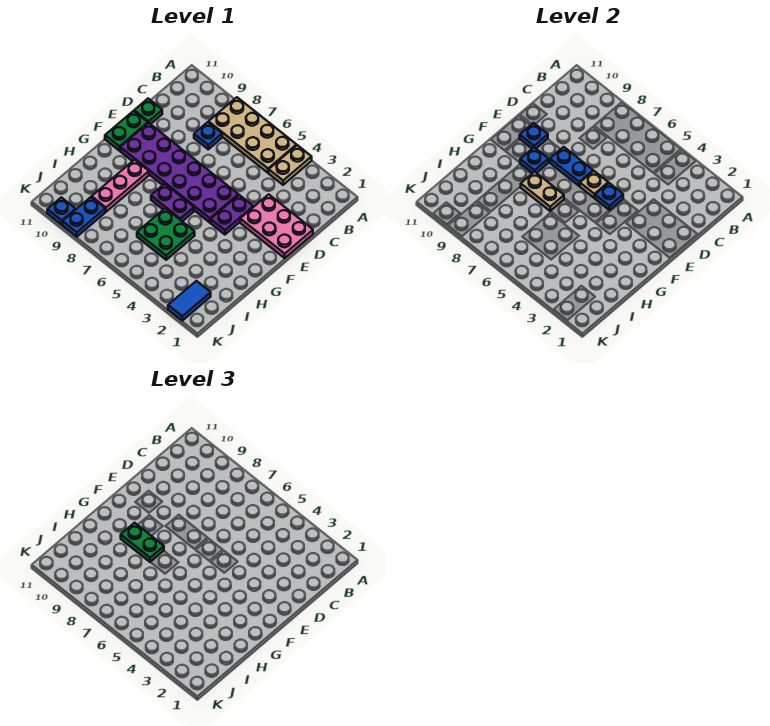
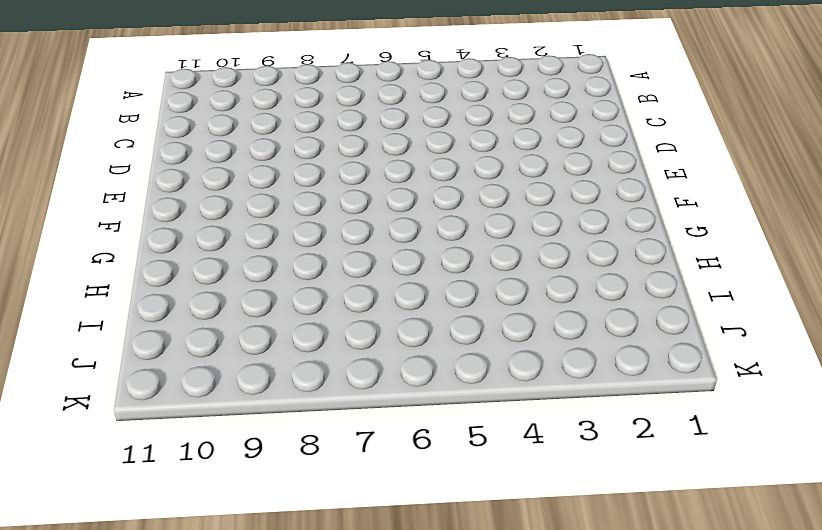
none -> tan 1x2 plate [269,145,312,185]
none -> tan 2x4 plate [209,97,297,173]
none -> blue 1x1 plate [194,122,222,149]

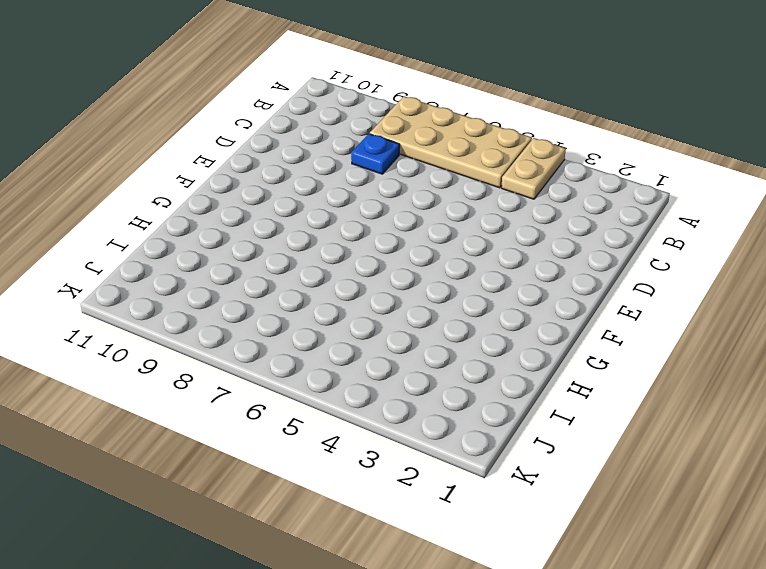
none -> pink 2x3 plate [240,194,313,258]
none -> green 1x1 plate [134,99,162,124]
none -> purple 1x2 plate [211,195,253,235]

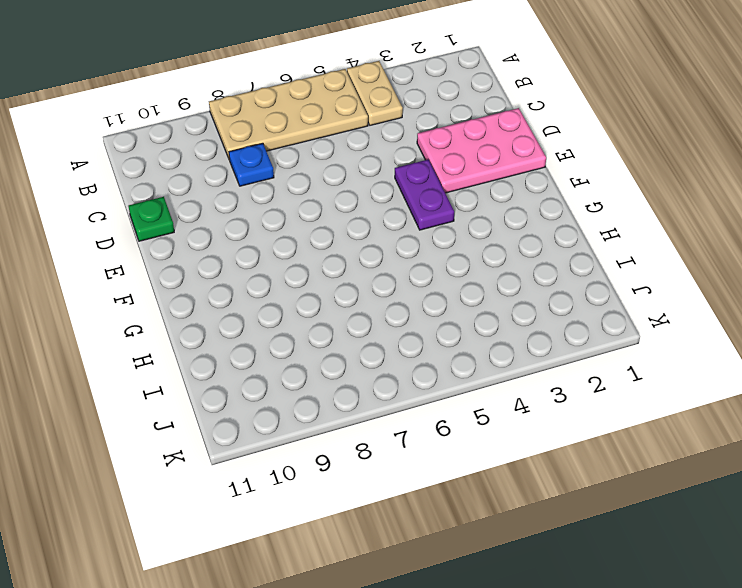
none -> purple 2x6 plate [120,123,238,223]
none -> green 1x2 plate [105,111,148,151]
none -> purple 1x2 plate [151,184,194,221]

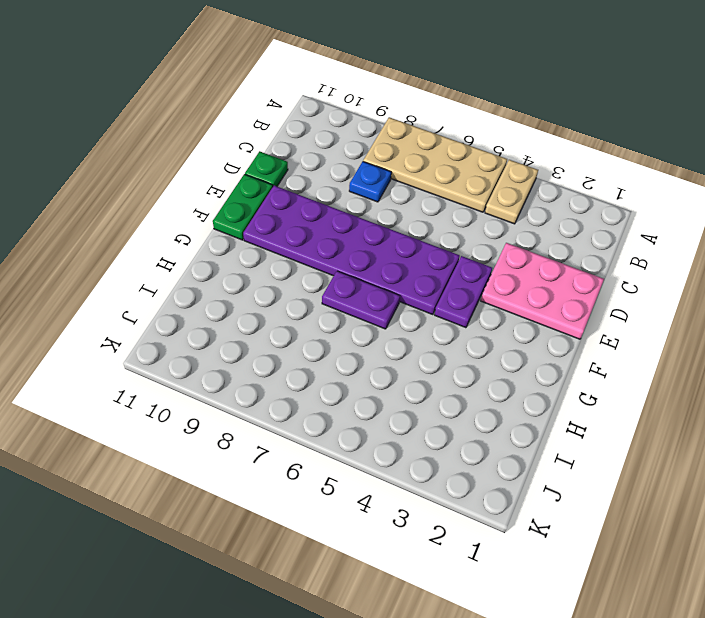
none -> pink 1x3 plate [92,160,149,212]
none -> green 2x2 plate [137,208,195,260]
none -> blue 1x2 tile [168,281,211,321]

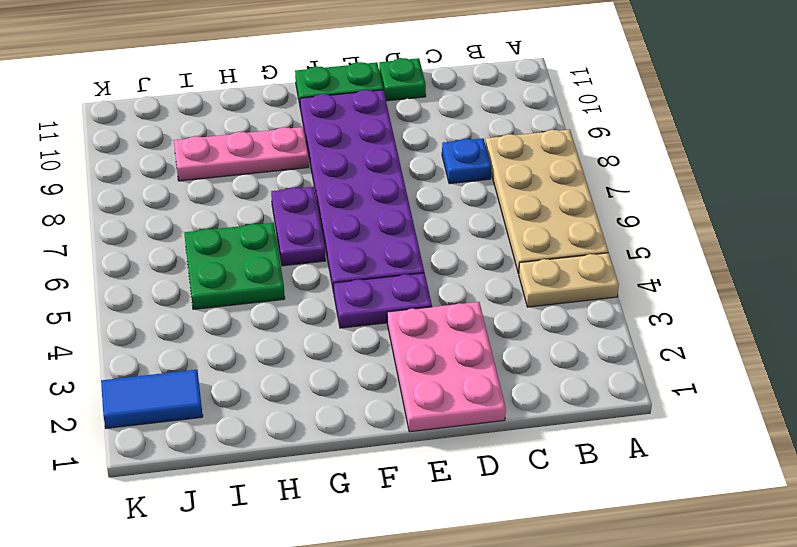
none -> blue 1x2 plate [63,197,105,237]
none -> blue 1x1 plate [47,197,76,225]
none -> blue 1x1 plate [595,183,623,210]

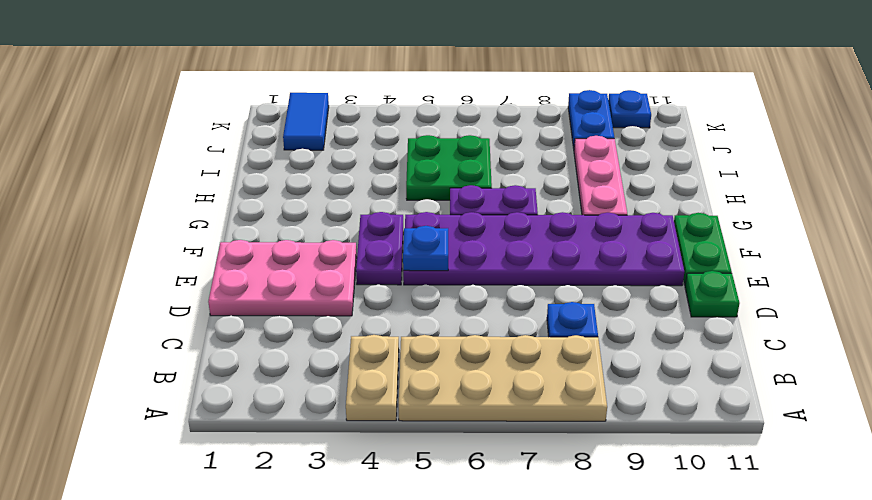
none -> tan 1x1 plate [580,171,608,198]
none -> blue 1x2 plate [550,147,593,186]
none -> blue 1x1 plate [520,123,548,148]

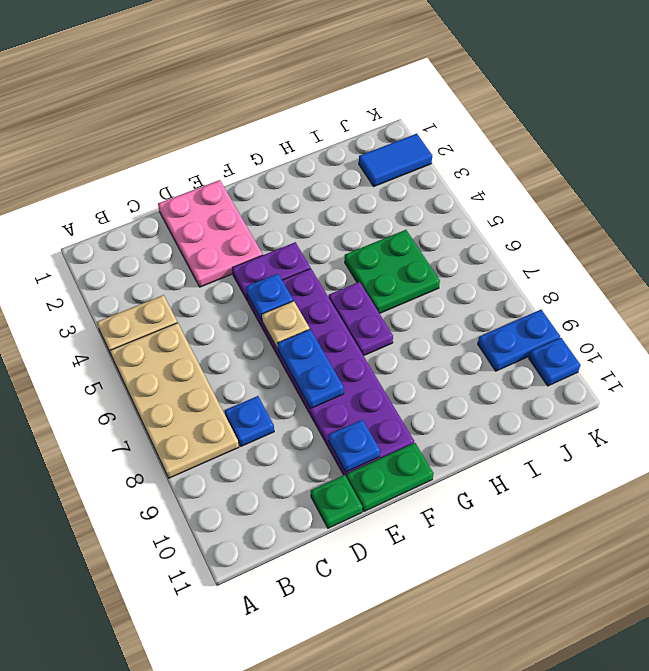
none -> pink 1x3 plate [92,160,149,212]
none -> blue 1x1 plate [520,147,548,173]
none -> tan 1x2 plate [520,172,564,211]

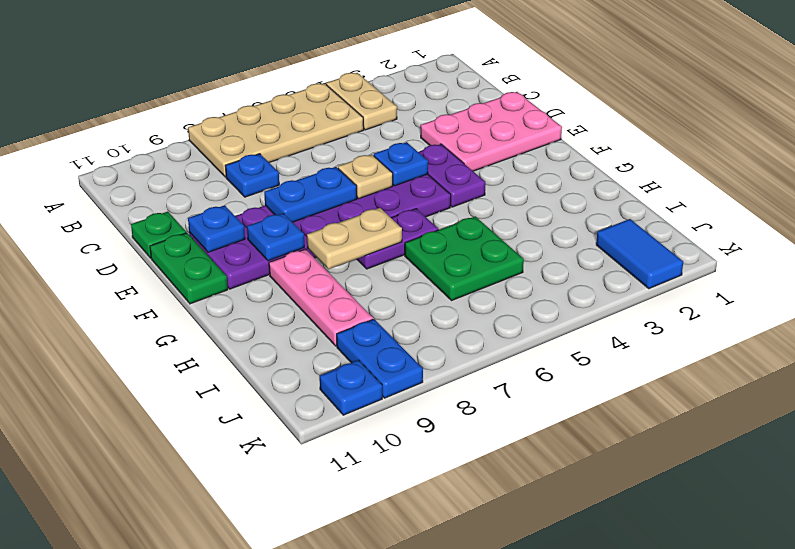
none -> green 1x2 plate [121,523,164,562]

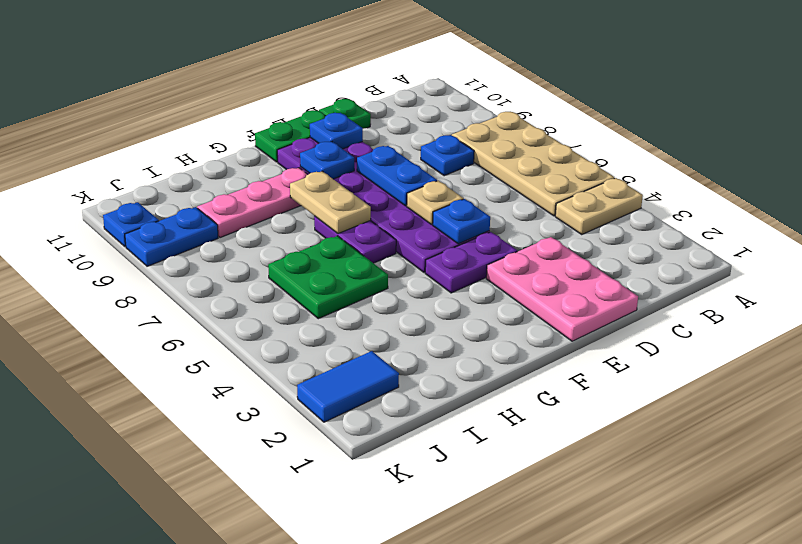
none -> green 1x2 plate [121,523,164,562]

